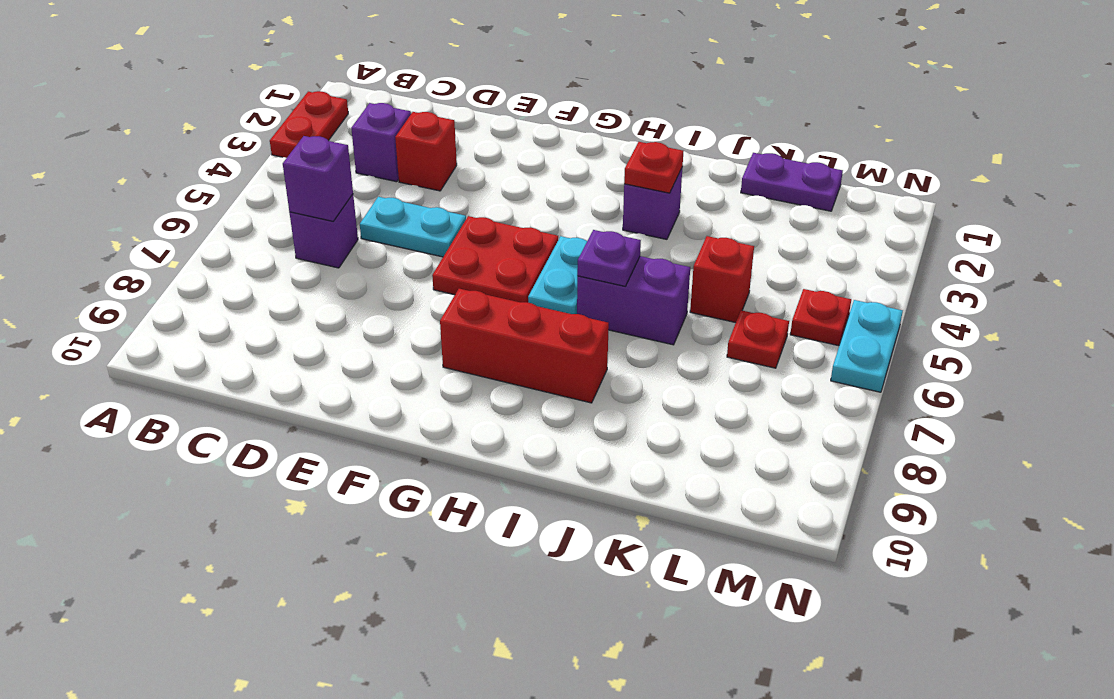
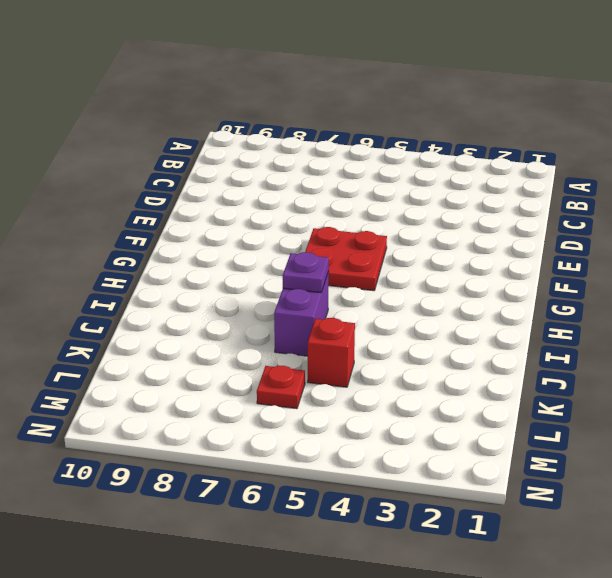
none -> red 1x2 plate [270,91,348,158]
none -> purple 1x1 brick [351,103,411,182]
none -> purple 1x1 brick [289,194,358,268]

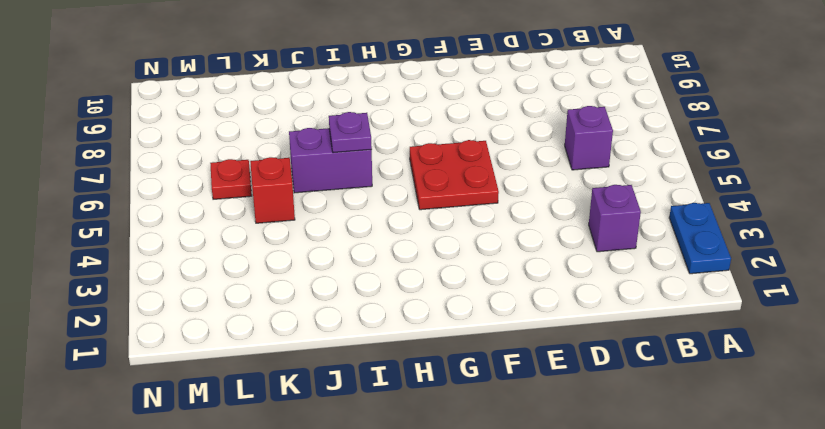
blue 1x2 plate [669,203,731,274] -> red 1x2 plate [270,91,348,158]
none -> red 1x1 brick [395,112,457,191]
none -> cyan 1x2 plate [360,197,466,257]
none -> red 1x3 brick [440,289,609,403]

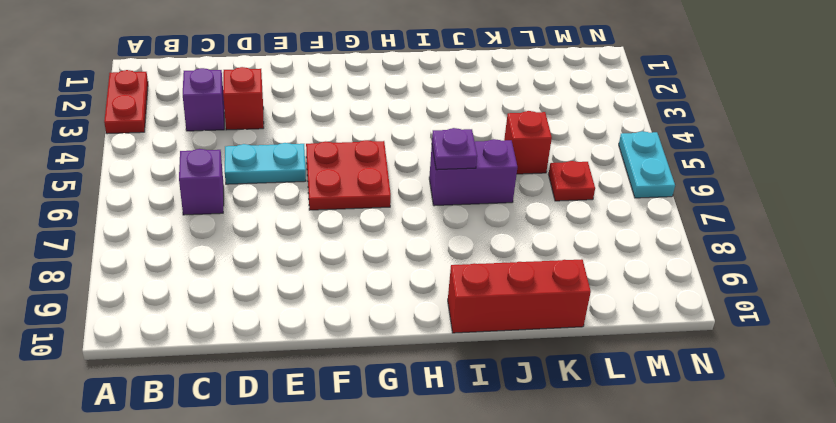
red 1x3 brick [448,259,591,333] -> red 1x3 brick moved to [440,289,609,403]
none -> cyan 1x2 plate [528,236,587,314]
none -> purple 1x1 brick [623,168,682,239]
none -> purple 1x2 plate [741,153,843,211]

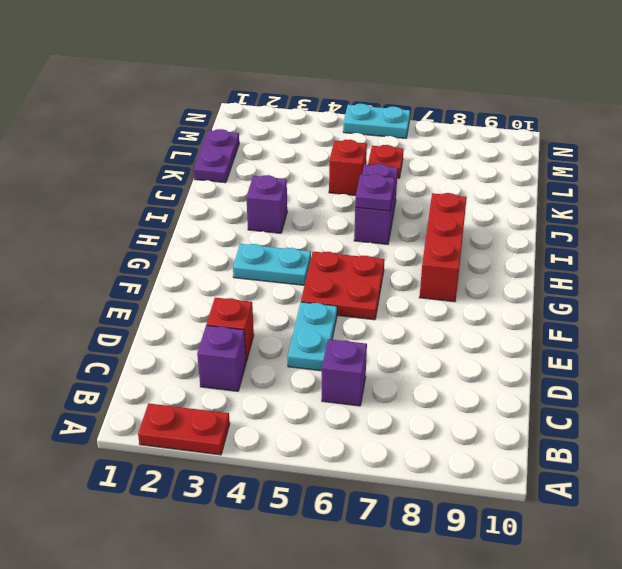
cyan 1x2 plate [233,244,311,285] -> cyan 1x2 plate moved to [528,236,587,314]
none -> red 1x1 plate [790,289,851,346]
none -> purple 1x1 brick [283,136,353,221]
none -> red 1x1 plate [624,142,684,193]

